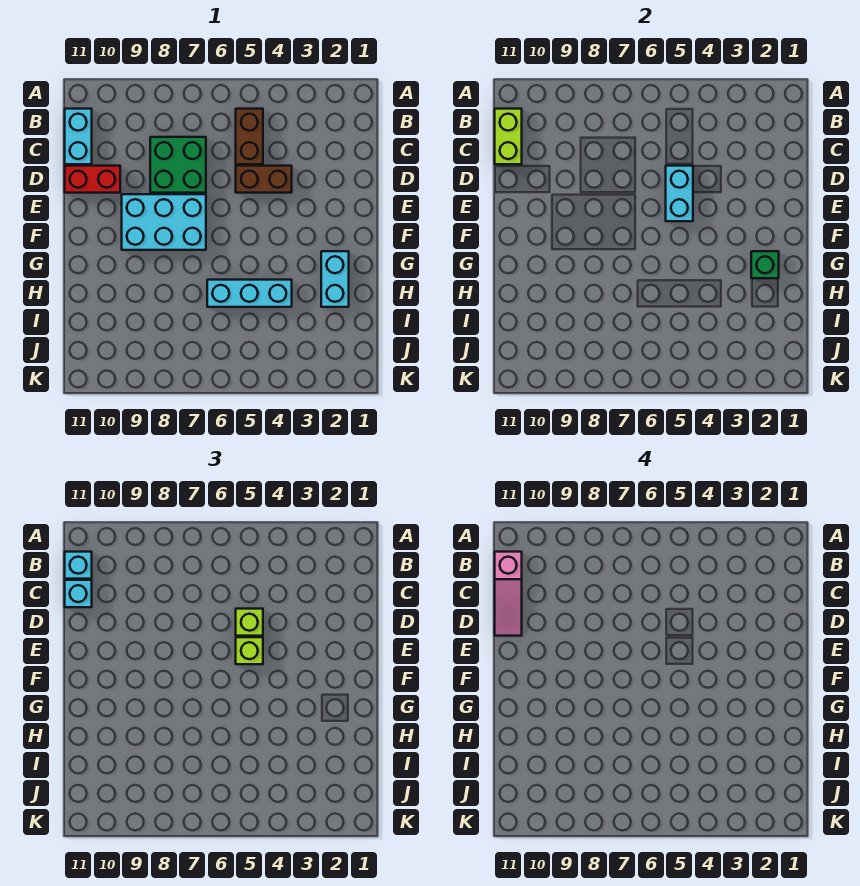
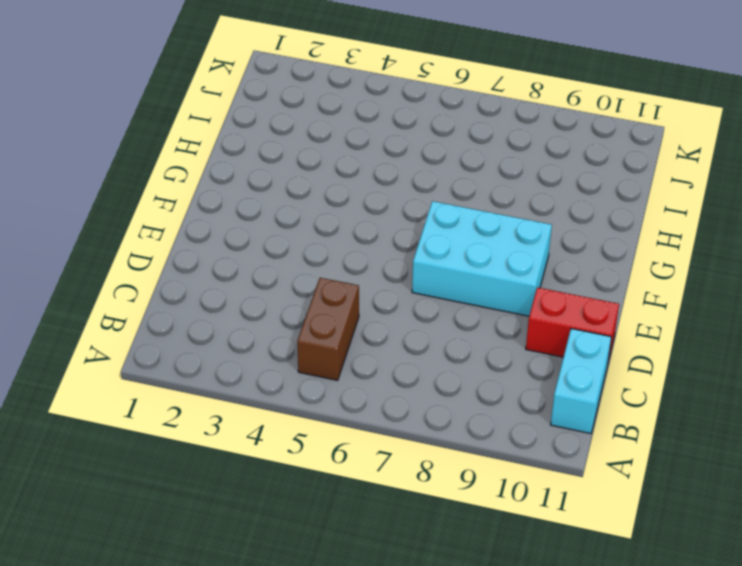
none -> green 2x2 brick [150,137,206,193]
none -> brown 1x2 brick [236,166,292,193]
none -> cyan 1x2 brick [321,251,349,307]

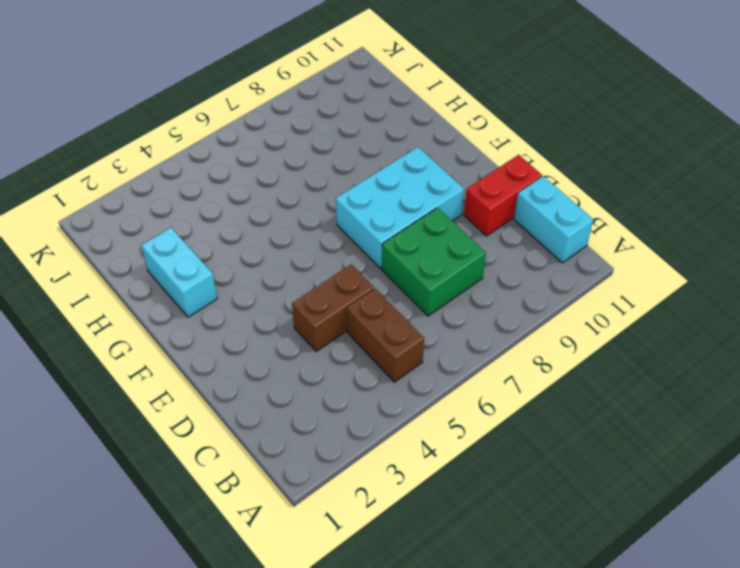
none -> cyan 1x3 brick [207,280,292,307]
none -> lime 1x2 brick [495,109,522,164]
none -> cyan 1x2 brick [666,166,693,221]

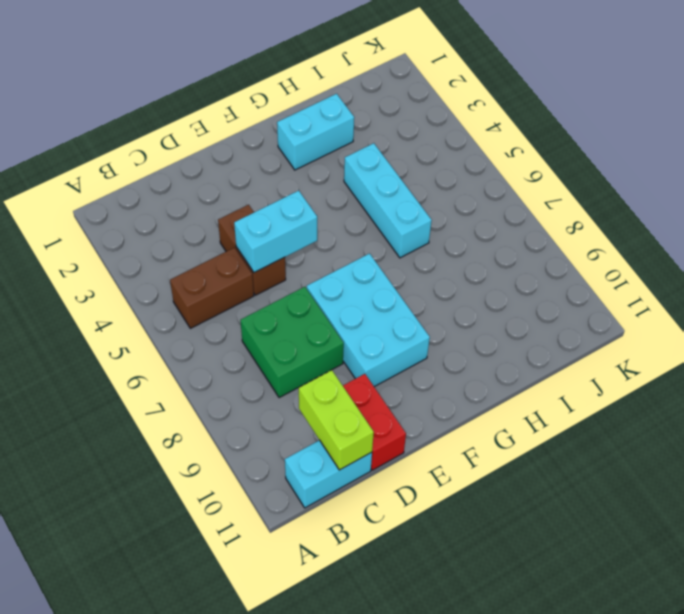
lime 1x2 brick [299,370,374,470] -> lime 1x2 brick turned to [495,109,522,164]
none -> green 1x1 brick [751,251,779,278]
none -> cyan 1x1 brick [65,552,92,579]
none -> cyan 1x1 brick [65,580,92,607]

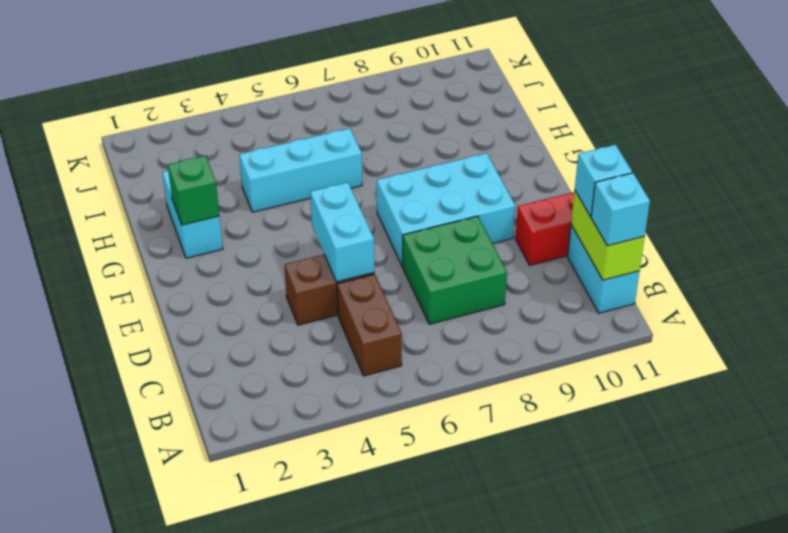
none -> lime 1x1 brick [236,609,263,636]
none -> lime 1x1 brick [236,637,263,664]
none -> pink 1x3 slope [495,552,522,636]

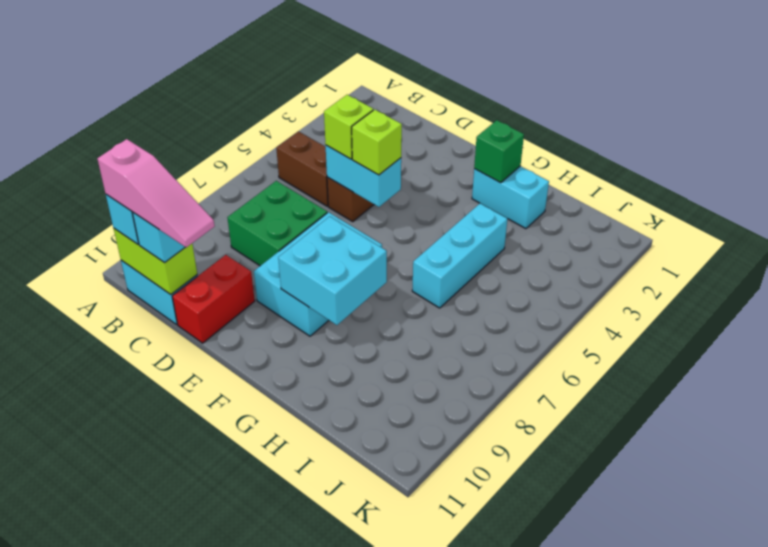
cyan 2x2 brick [278,216,387,325] -> none

